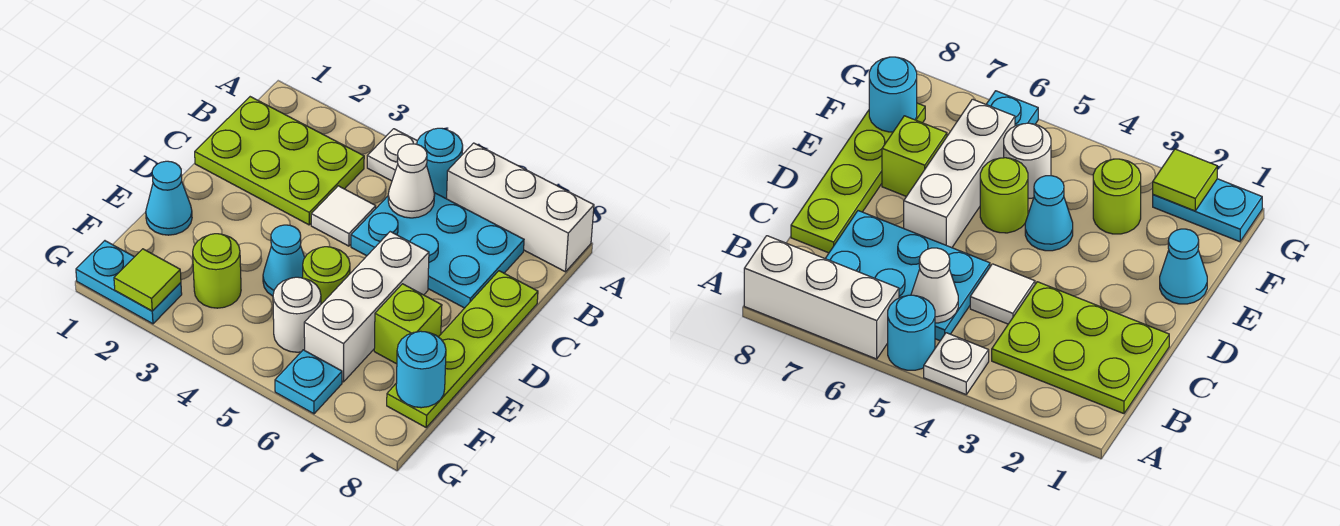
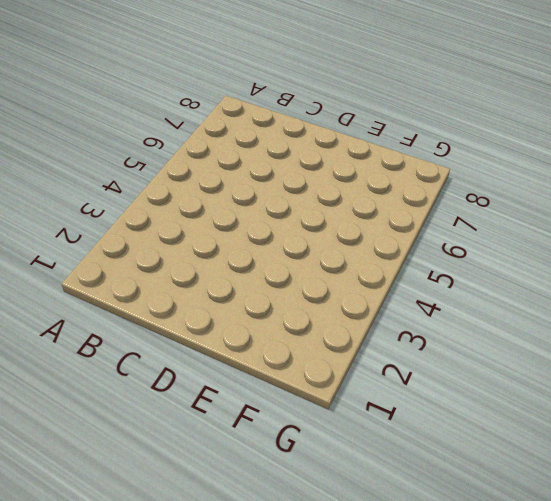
none -> white 1x1 plate [367,129,417,181]
none -> cyan 1x1 round brick [417,128,463,199]
none -> white 1x3 brick [447,143,594,272]

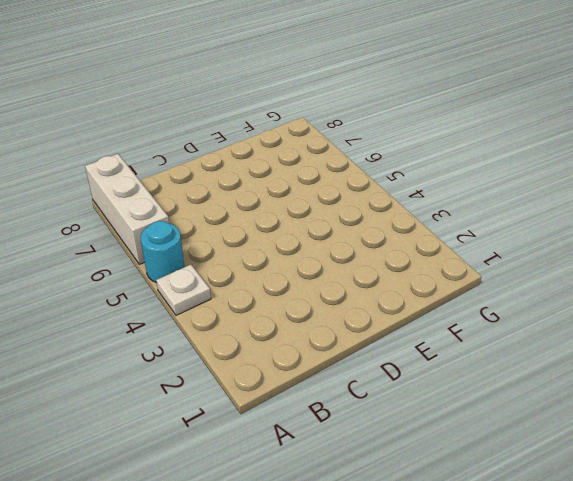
none -> lime 2x3 plate [195,97,364,225]
none -> cyan 2x3 plate [351,193,524,308]
none -> white 1x1 tile [311,186,376,246]

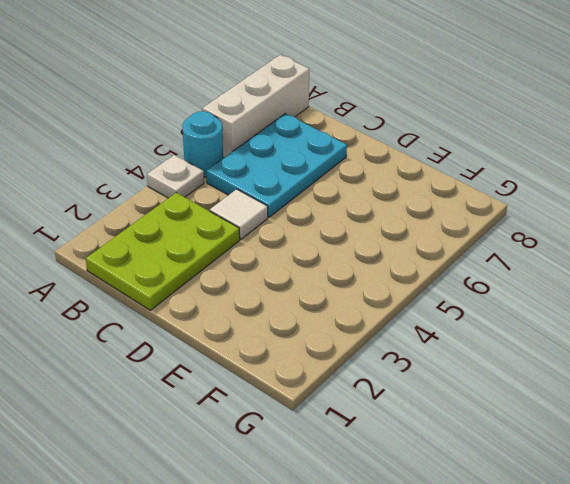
none -> lime 1x4 plate [387,271,538,427]
none -> white 1x3 brick [304,232,429,382]
none -> cyan 1x1 cone [146,161,192,235]

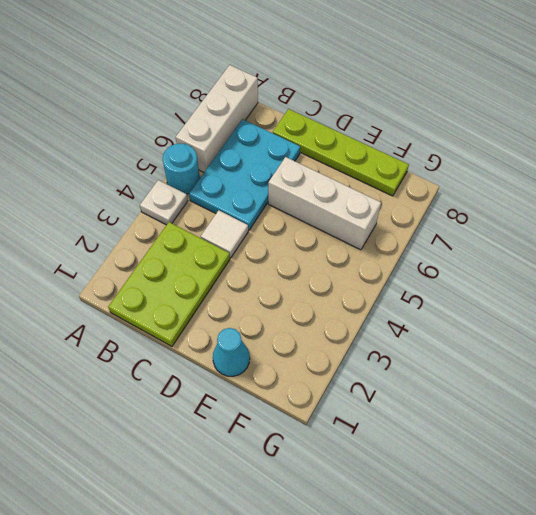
none -> cyan 1x1 cone [263,225,305,296]
none -> lime 1x1 round brick [303,247,350,304]
none -> lime 1x1 brick [374,284,442,364]

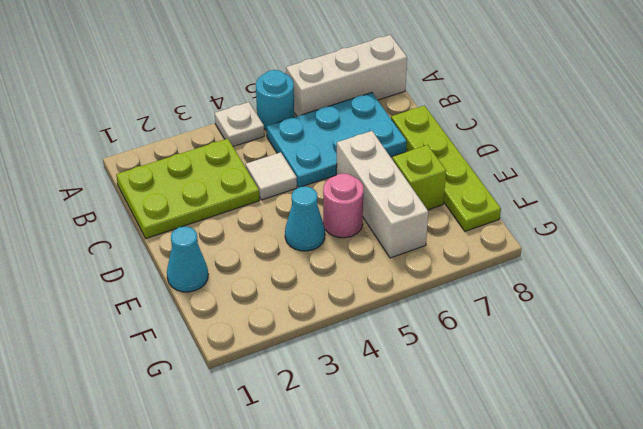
pink 1x1 round brick [323,174,364,238] -> lime 1x1 round brick [303,247,350,304]
none -> lime 1x1 round brick [193,234,241,308]
none -> white 1x1 round brick [273,277,321,352]
none -> cyan 1x2 plate [76,241,182,324]

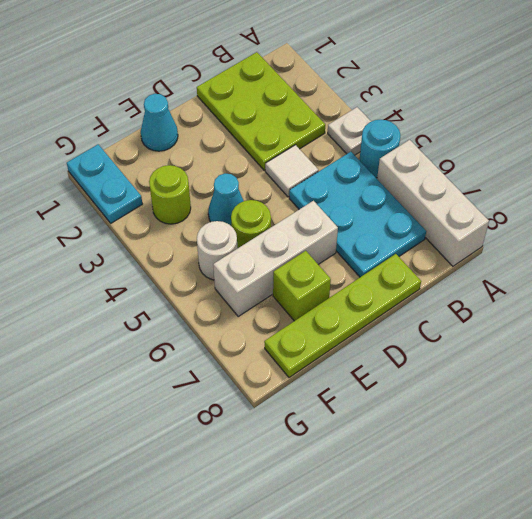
none -> cyan 1x1 plate [275,350,342,414]
none -> white 1x1 cone [388,144,435,218]
none -> cyan 1x1 round brick [396,331,446,408]

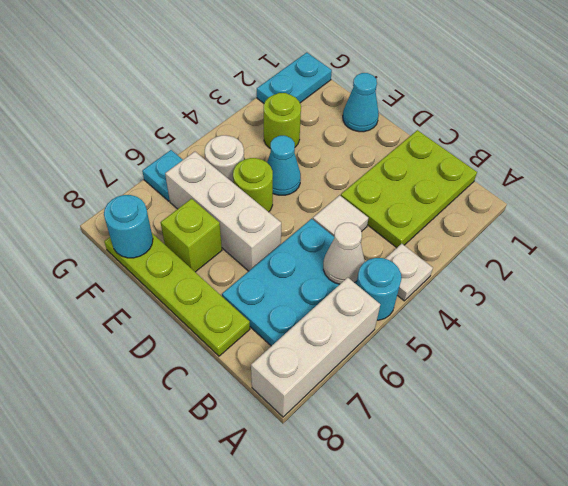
none -> lime 1x1 tile [114,249,181,311]

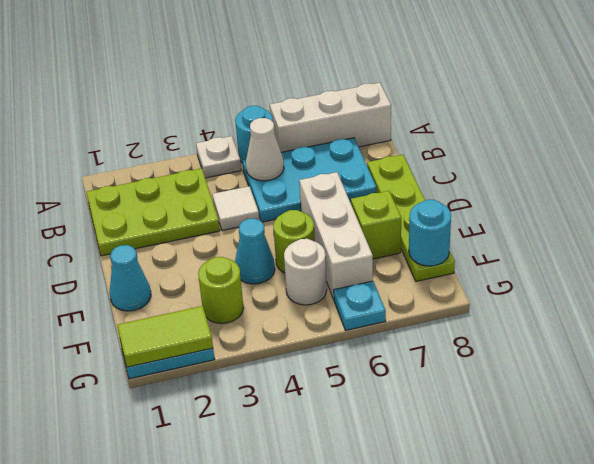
lime 1x2 tile [117,306,213,367] -> lime 1x1 tile [114,249,181,311]

